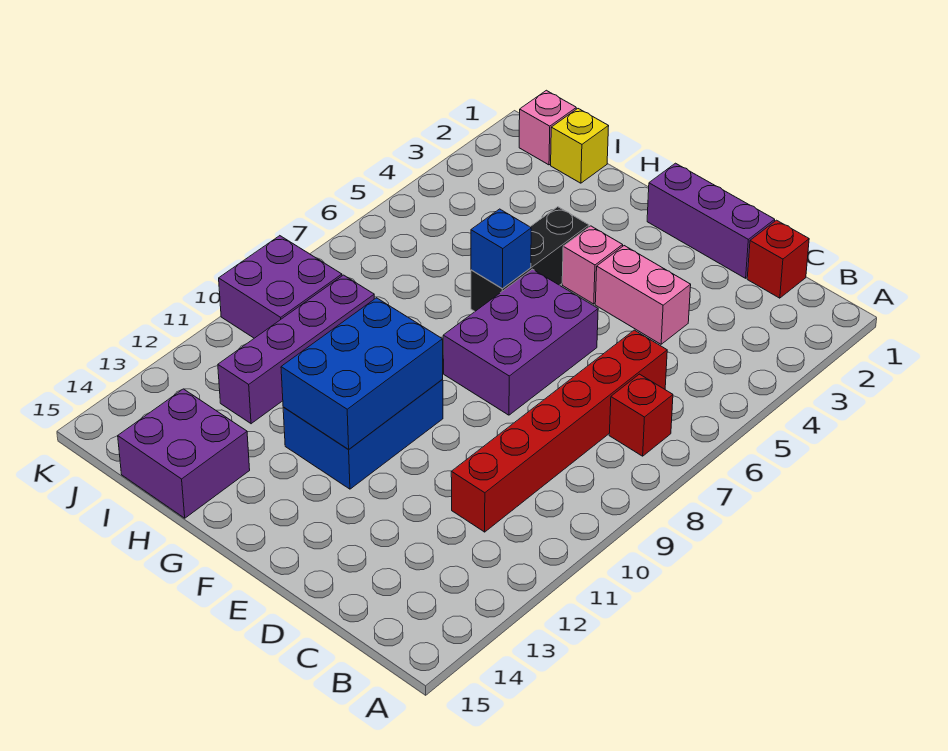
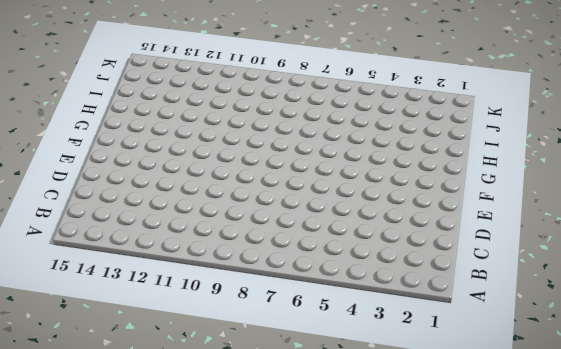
none -> red 1x1 brick [609,374,673,456]
none -> red 1x1 brick [747,220,809,298]
none -> red 1x6 brick [451,330,667,532]

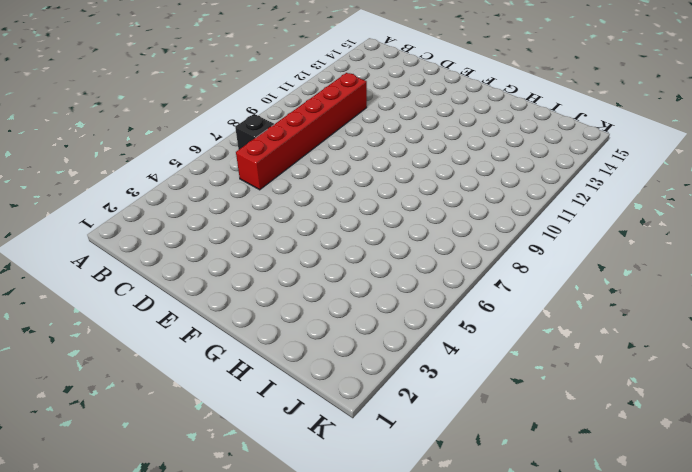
black 1x1 brick [235,114,274,150] -> red 1x1 brick [609,374,673,456]
none -> red 1x1 brick [747,220,809,298]
none -> purple 1x3 brick [647,163,775,278]
none -> pink 1x2 brick [595,246,691,344]

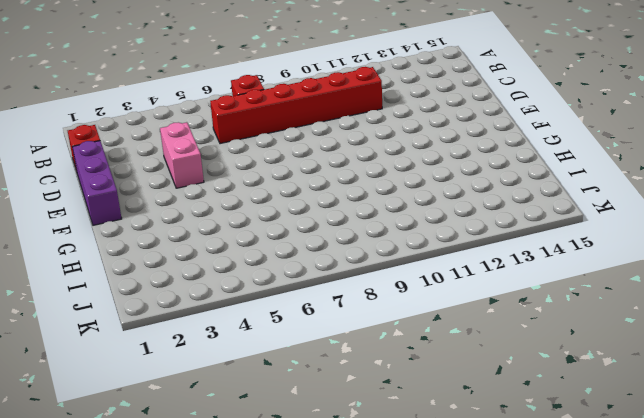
none -> purple 2x3 brick [443,269,598,415]
none -> pink 1x1 brick [562,226,623,304]
none -> blue 2x3 brick [283,379,443,489]

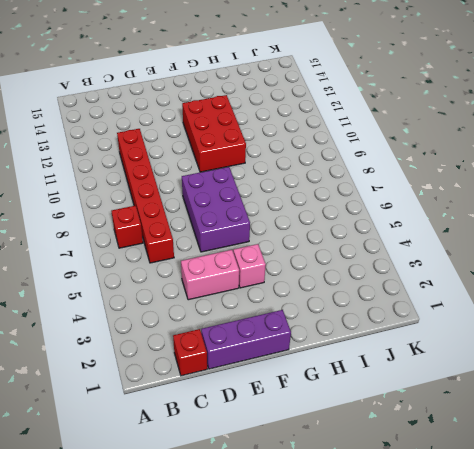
red 2x3 brick [182,95,246,172] -> blue 2x3 brick [283,379,443,489]
none -> black 1x3 brick [471,207,589,311]
none -> purple 2x2 brick [118,389,250,518]
none -> yellow 1x1 brick [551,109,609,183]

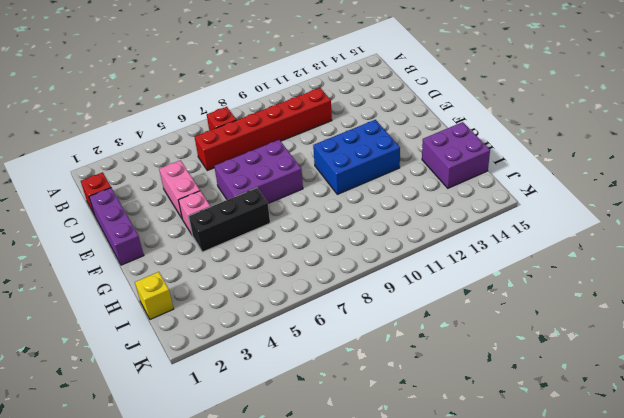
none -> purple 1x4 brick [218,275,374,424]
none -> pink 1x1 brick [519,90,576,165]
none -> purple 2x2 brick [219,236,342,338]

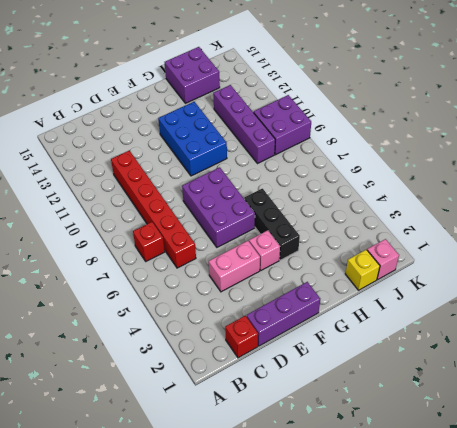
none -> blue 2x3 brick [281,298,443,450]
none -> blue 1x1 brick [471,209,531,288]

